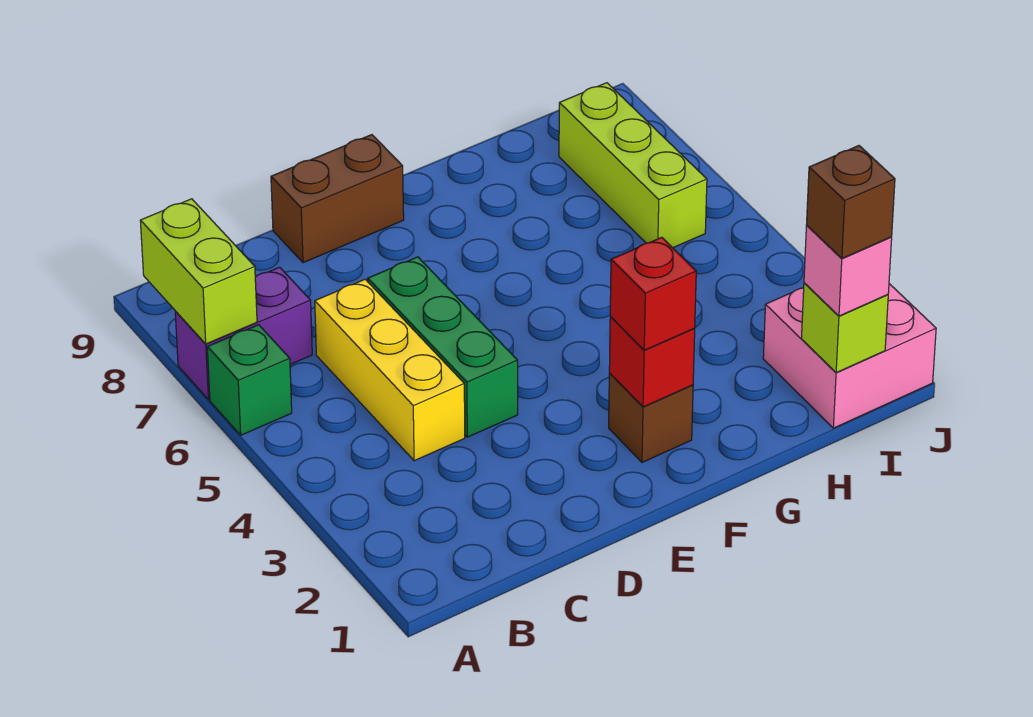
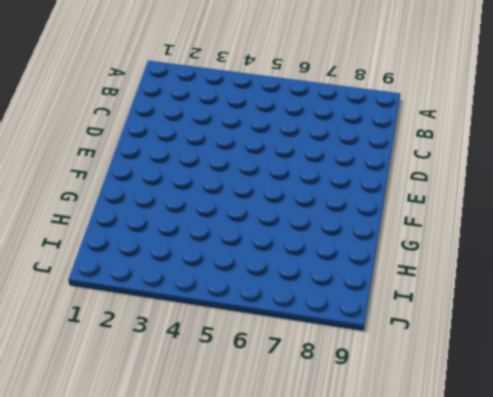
none -> green 1x1 brick [207,325,292,435]
none -> purple 1x2 brick [175,267,312,400]
none -> yellow 1x3 brick [315,279,465,461]

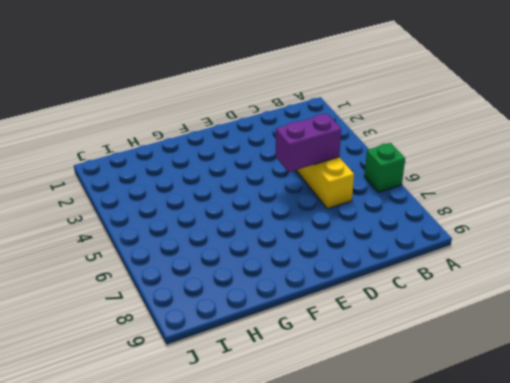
purple 1x2 brick [276,114,341,172] -> purple 1x2 brick moved to [175,267,312,400]
none -> green 1x3 brick [368,257,518,437]
none -> brown 1x2 brick [271,135,404,263]
none -> brown 1x1 brick [609,374,693,462]

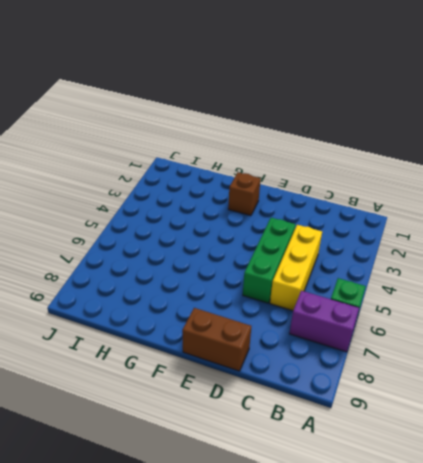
none -> pink 2x2 brick [763,284,936,428]
none -> lime 1x3 brick [559,83,707,248]
none -> lime 1x2 brick [140,199,257,344]

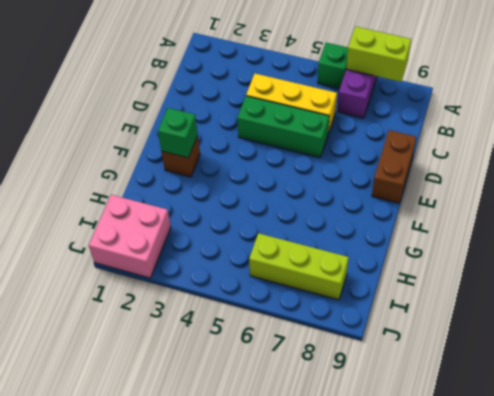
green 1x1 brick [158,108,198,158] -> red 1x1 brick [609,317,695,407]
none -> lime 1x1 brick [801,283,888,373]
none -> red 1x1 brick [610,237,696,350]
none -> pink 1x1 brick [804,226,892,316]

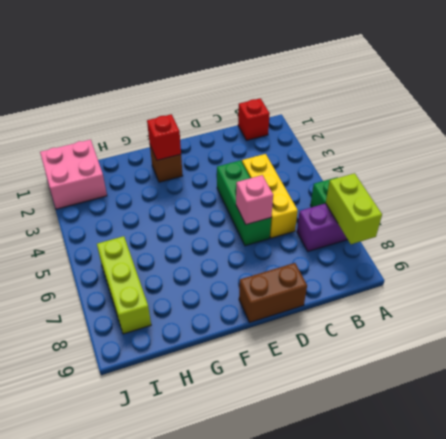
red 1x1 brick [238,98,270,140] -> red 1x1 brick moved to [610,237,696,350]
pink 1x1 brick [236,175,273,225] -> pink 1x1 brick moved to [804,226,892,316]
none -> lime 1x1 brick [801,283,888,373]
none -> brown 1x1 brick [807,146,895,258]

